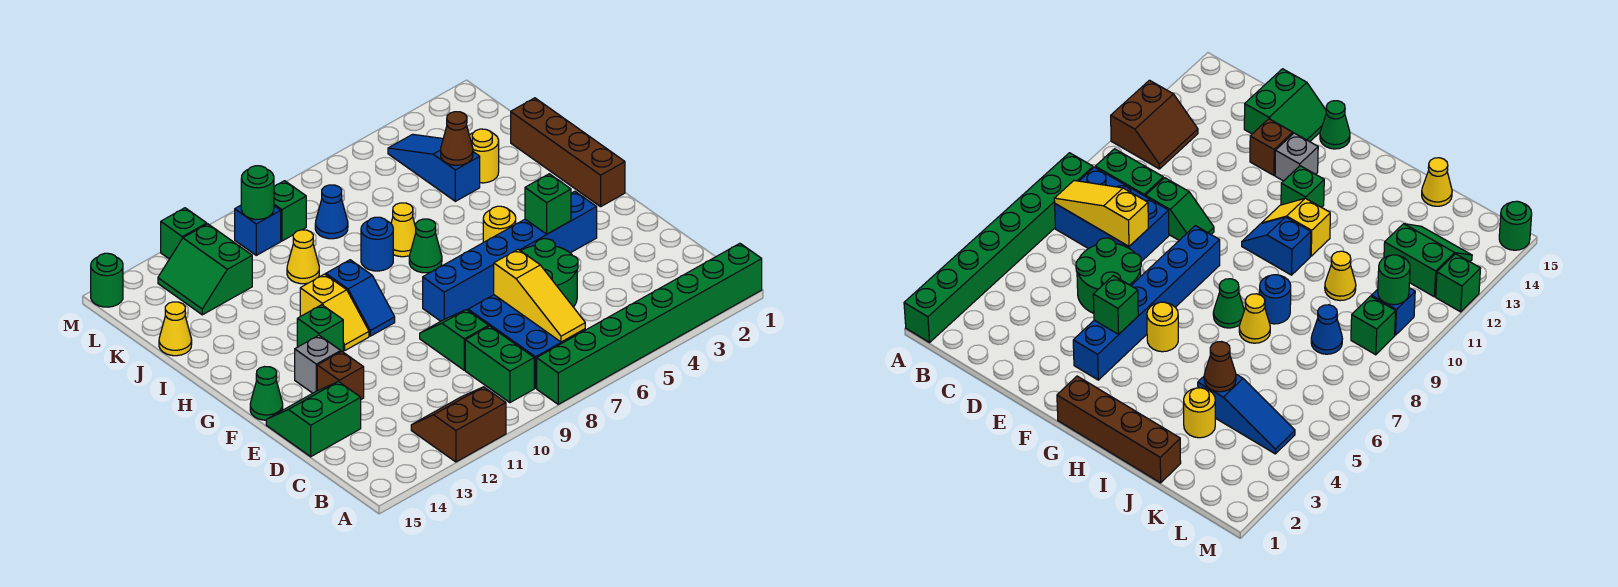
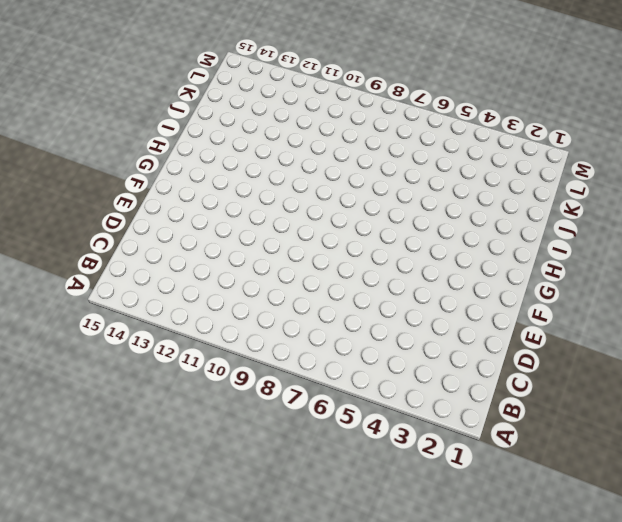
none -> green 1x8 brick [537,243,762,404]
none -> brown 2x2 slope [411,387,506,462]
none -> blue 2x3 brick [468,295,585,388]
none -> green 1x2 brick [465,326,534,403]

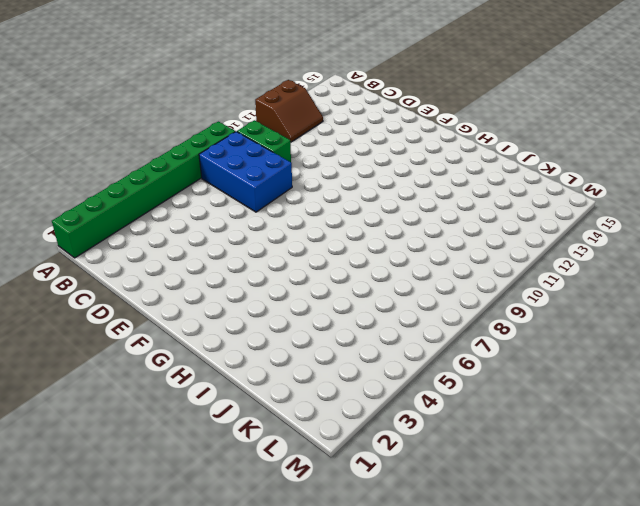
none -> green 2x2 round brick [521,239,578,307]
none -> green 1x2 slope [420,310,489,370]
none -> green 2x2 slope [266,382,361,457]
none -> brown 1x1 brick [317,351,364,399]

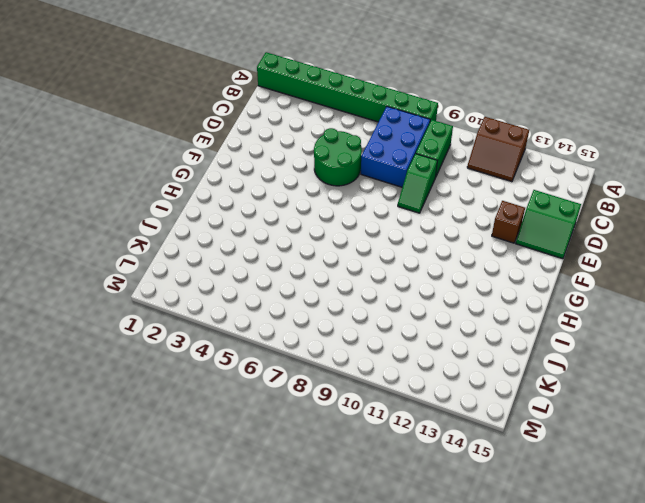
none -> blue 1x6 brick [423,191,597,321]
none -> grey 1x1 brick [295,335,341,393]
none -> green 1x1 cone [250,367,283,420]
none -> brown 1x4 brick [511,98,625,207]

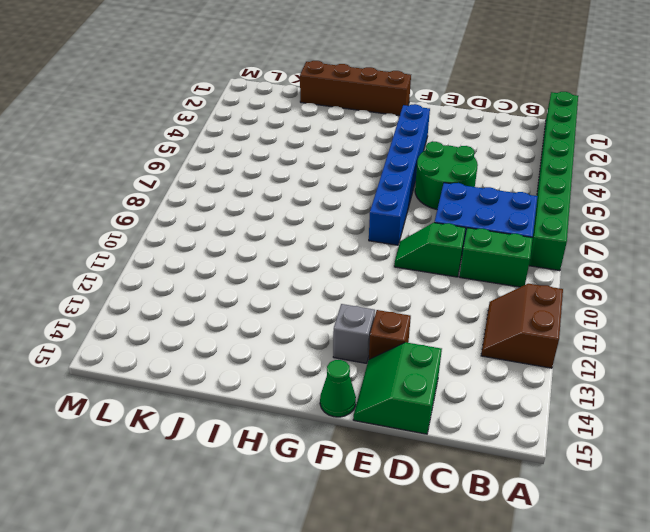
none -> yellow 1x1 round brick [483,206,516,242]
none -> blue 1x2 slope [326,260,395,336]
none -> yellow 1x2 slope [300,274,369,350]
none -> green 1x1 brick [297,305,343,352]

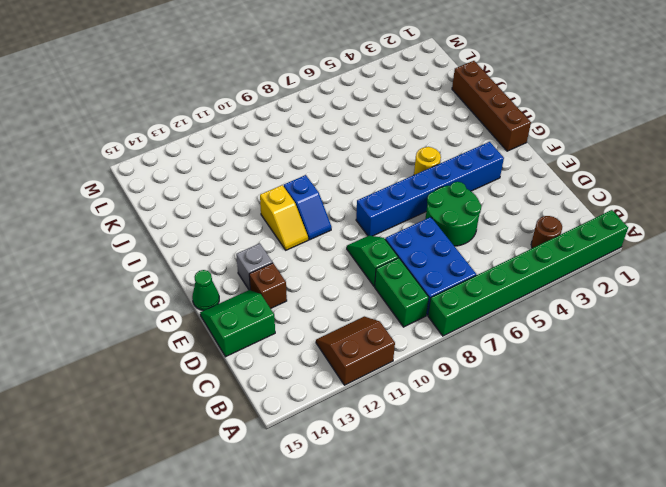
brown 1x1 round brick [531,216,562,248] -> none
none -> green 1x1 brick [297,305,343,352]
none -> green 1x1 cone [409,219,442,273]
none -> yellow 1x1 cone [391,203,416,257]
none -> blue 1x1 round brick [361,217,393,271]

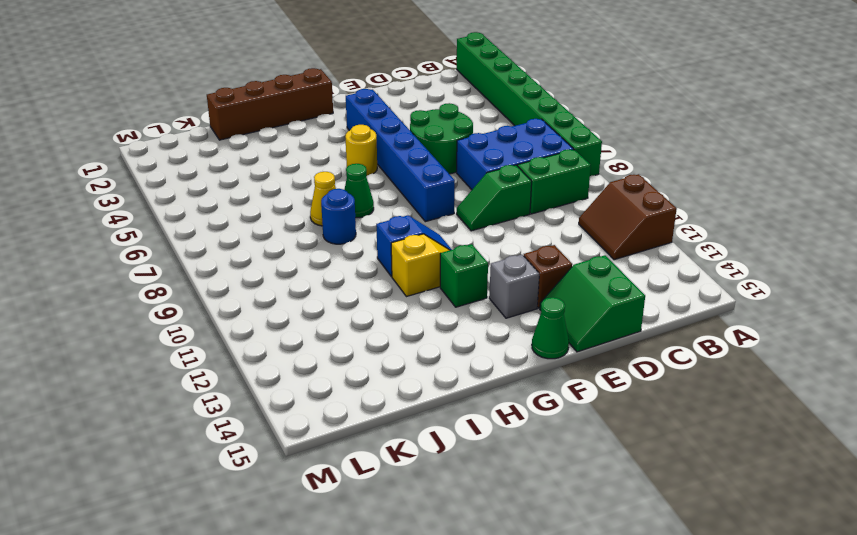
none -> yellow 1x1 round brick [469,129,499,183]
none -> blue 1x3 slope [388,134,480,201]
none -> yellow 1x1 cone [287,230,319,284]
none -> yellow 1x1 cone [159,302,192,356]

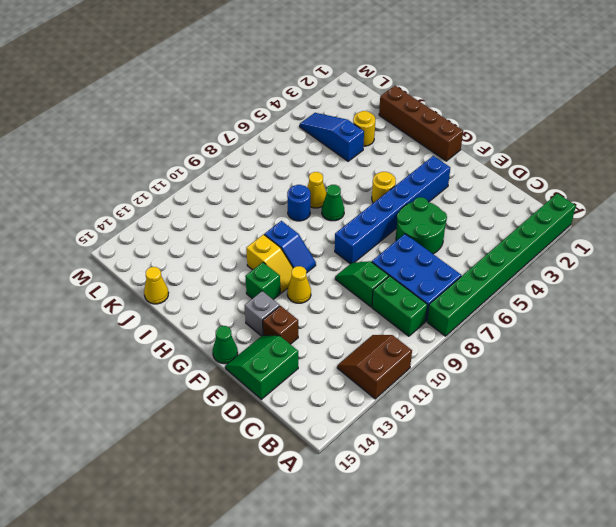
yellow 1x1 cone [287,266,311,303] -> yellow 1x1 cone moved to [287,230,319,284]
none -> blue 1x1 cone [315,185,348,239]
none -> green 2x2 slope [158,224,252,315]
none -> green 1x1 brick [274,181,306,241]
none -> blue 1x1 brick [235,205,281,255]

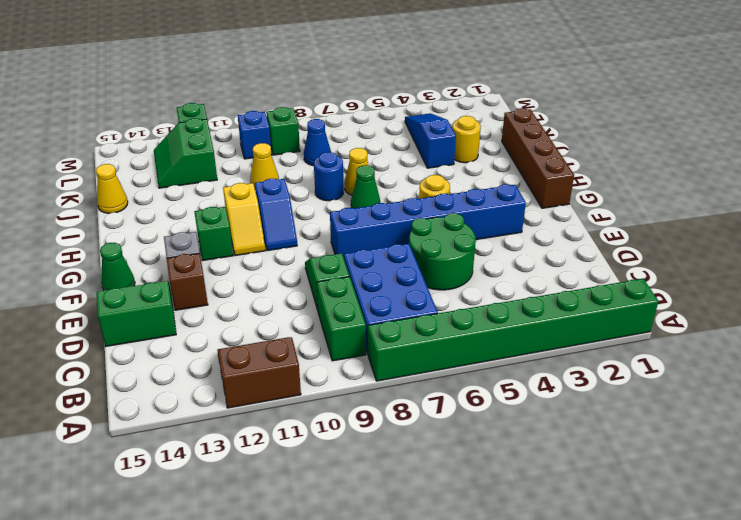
none -> green 1x1 round brick [91,253,123,307]
none -> yellow 1x3 slope [494,249,585,342]
none -> green 1x1 brick [525,174,571,234]
none -> brown 1x1 cone [441,112,473,165]

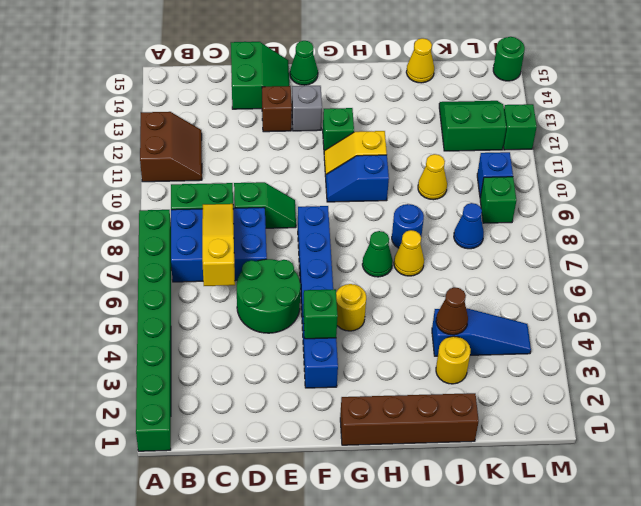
yellow 1x3 slope [202,204,235,286] -> yellow 1x3 slope turned to [494,249,585,342]
none -> green 1x1 round brick [241,166,274,219]

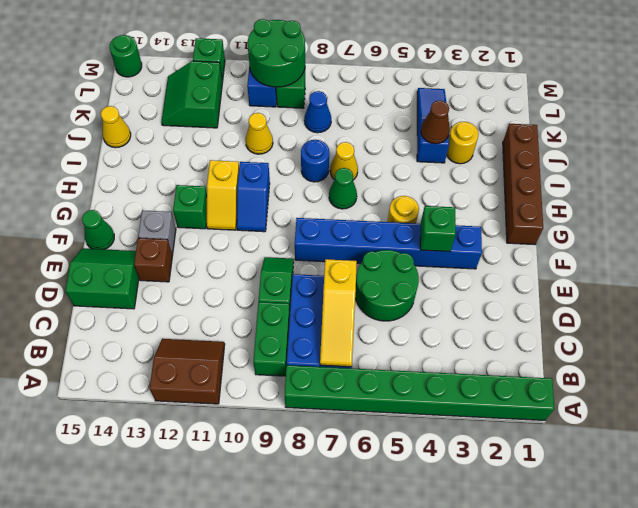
green 2x2 round brick [248,19,305,87] -> green 1x1 round brick [241,166,274,219]

